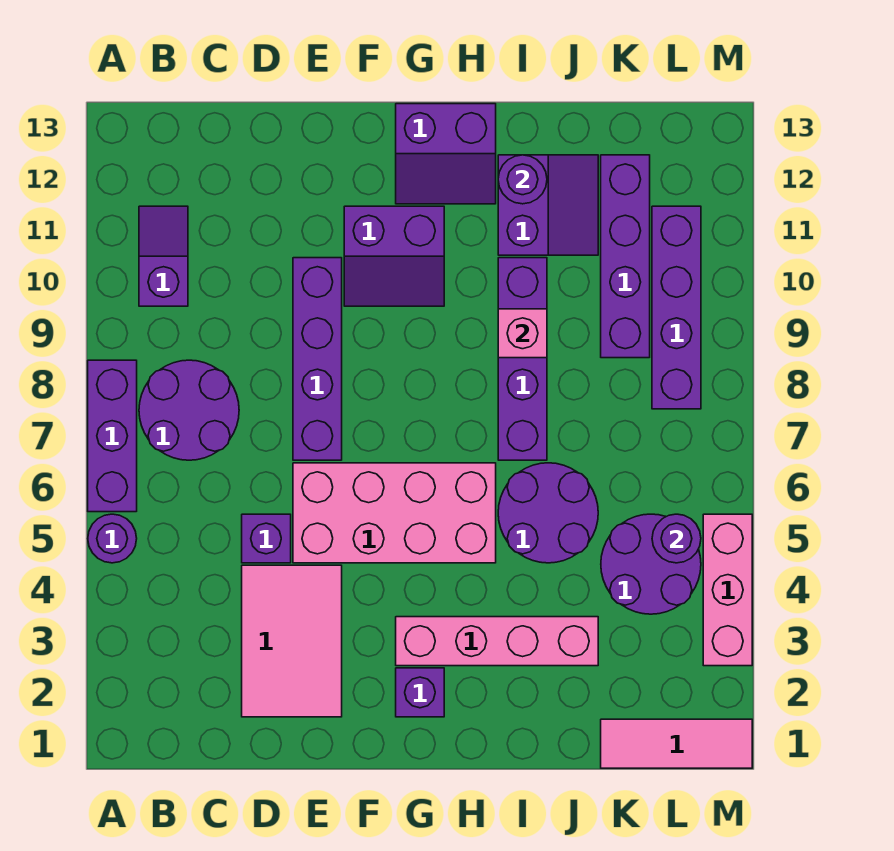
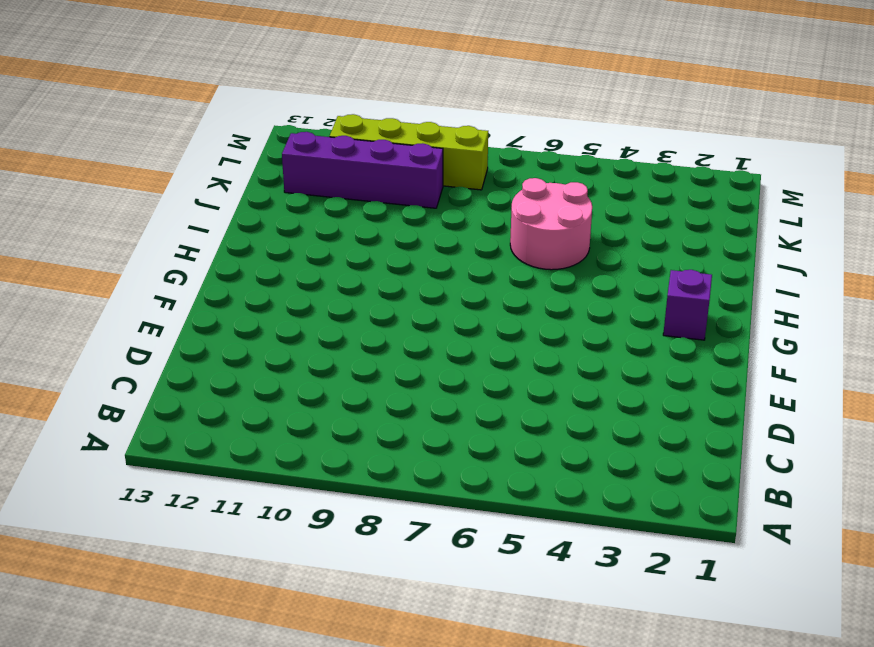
pink 2x2 round brick [510,178,592,270] -> purple 2x2 round brick [498,463,598,563]
lime 1x4 brick [329,114,488,190] -> purple 1x4 brick [652,206,701,409]
none -> purple 1x1 round brick [88,514,137,563]
none -> purple 1x3 brick [88,360,137,512]
none -> purple 2x2 round brick [139,360,239,460]

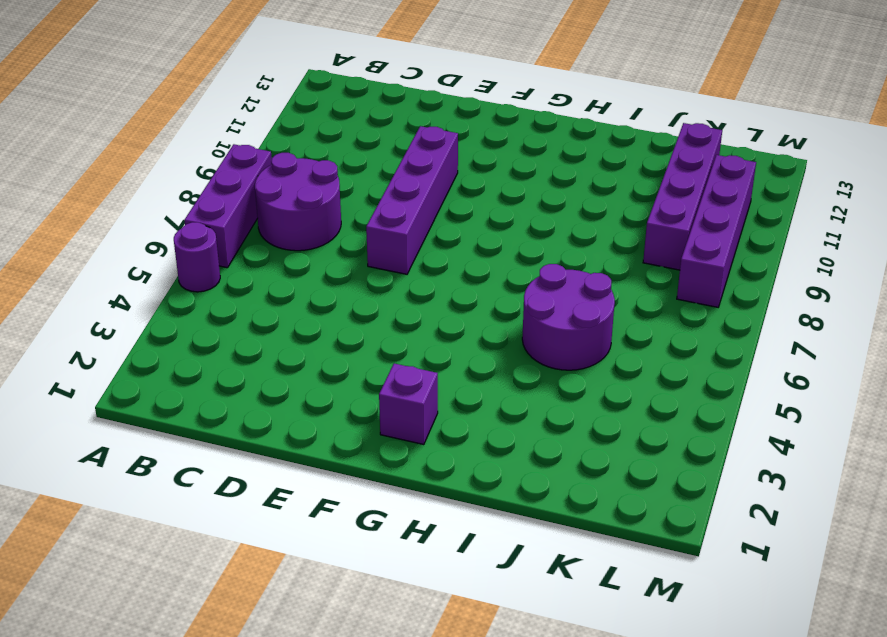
none -> purple 1x2 slope [139,206,188,306]
none -> pink 2x3 tile [242,565,342,717]
none -> purple 1x1 brick [242,514,291,563]

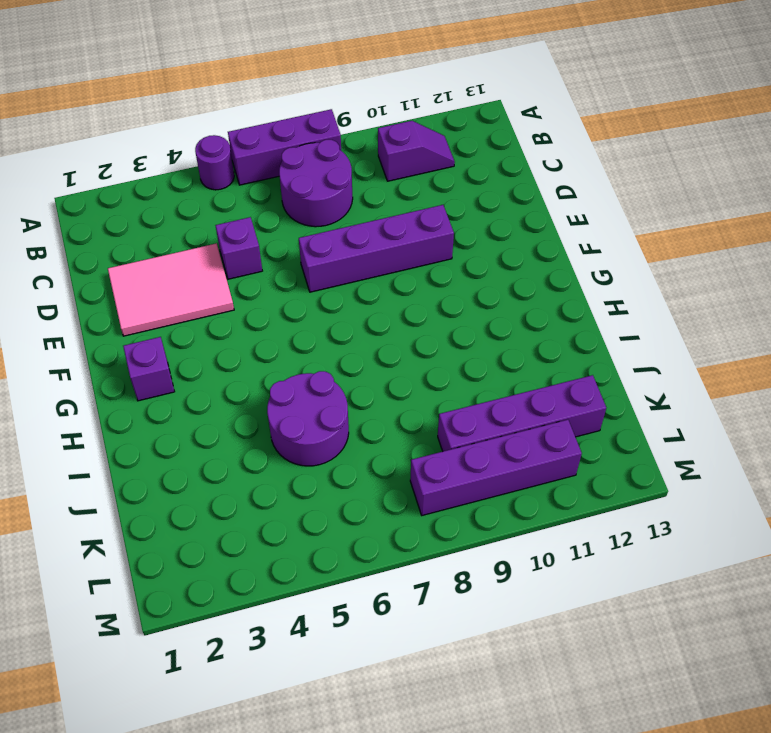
none -> pink 2x4 brick [293,463,496,563]
none -> purple 2x2 slope [344,206,444,306]
none -> pink 1x4 brick [396,617,598,666]

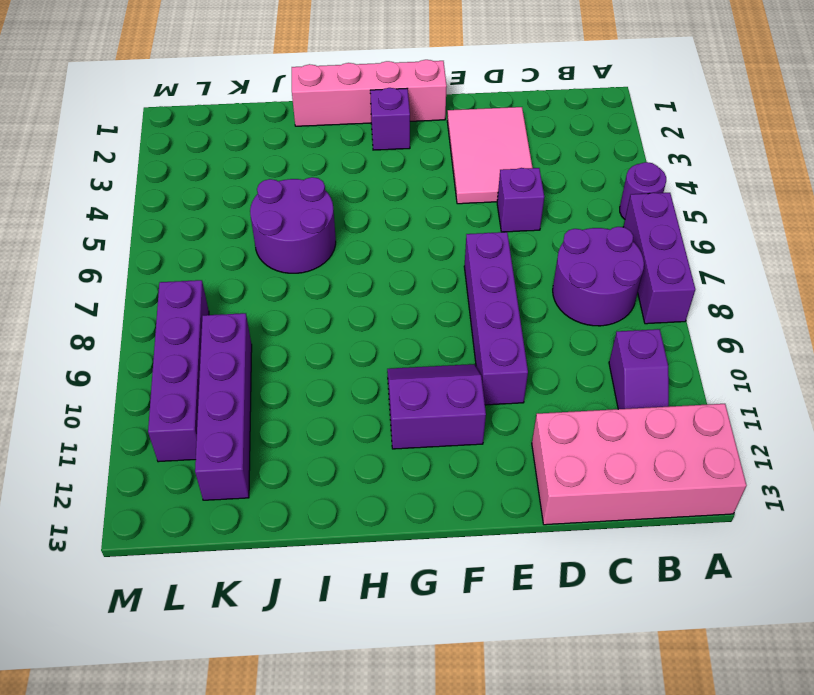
pink 2x4 brick [532,404,747,525] -> pink 2x4 brick moved to [293,463,496,563]
pink 1x4 brick [292,60,447,126] -> pink 1x4 brick moved to [396,617,598,666]
none -> purple 2x2 slope [396,104,496,204]
none -> purple 1x4 brick [498,258,547,460]
none -> purple 2x2 slope [498,155,598,255]

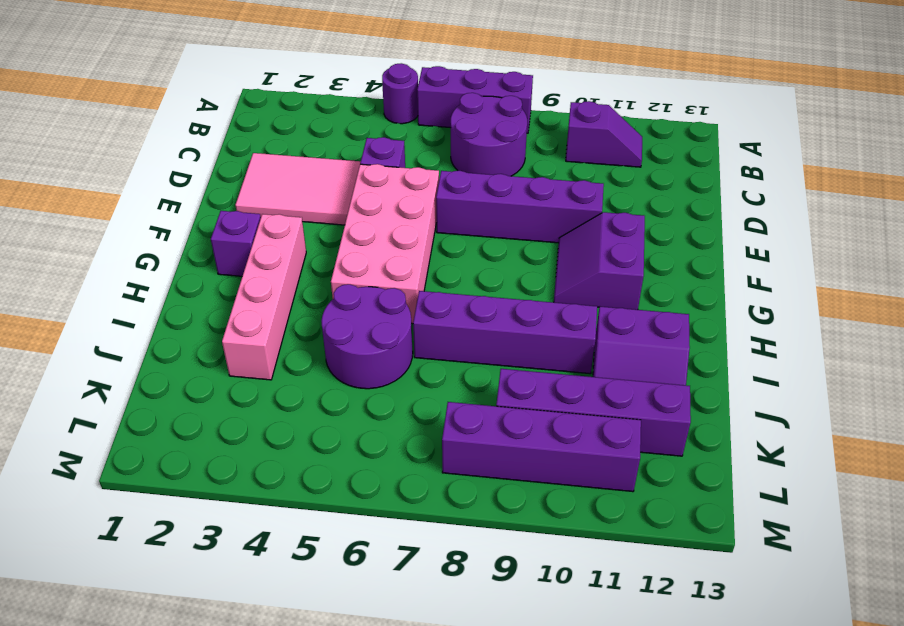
none -> purple 2x2 slope [396,104,496,204]
none -> pink 1x3 tile [601,719,752,768]
none -> purple 2x2 round brick [601,514,701,614]

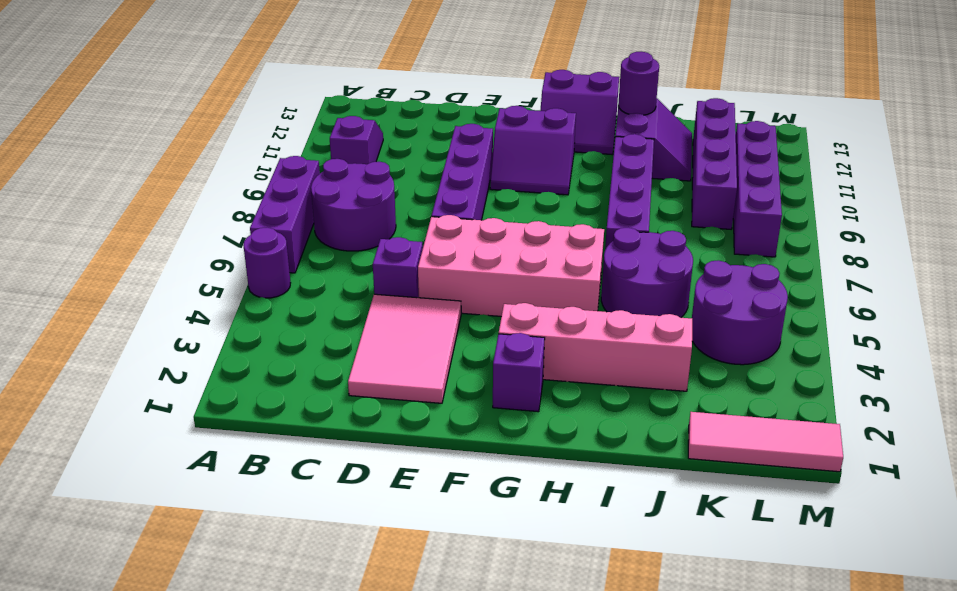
none -> pink 1x3 brick [703,514,752,666]
none -> pink 1x1 brick [498,309,547,358]
none -> purple 1x1 round brick [652,514,701,563]

